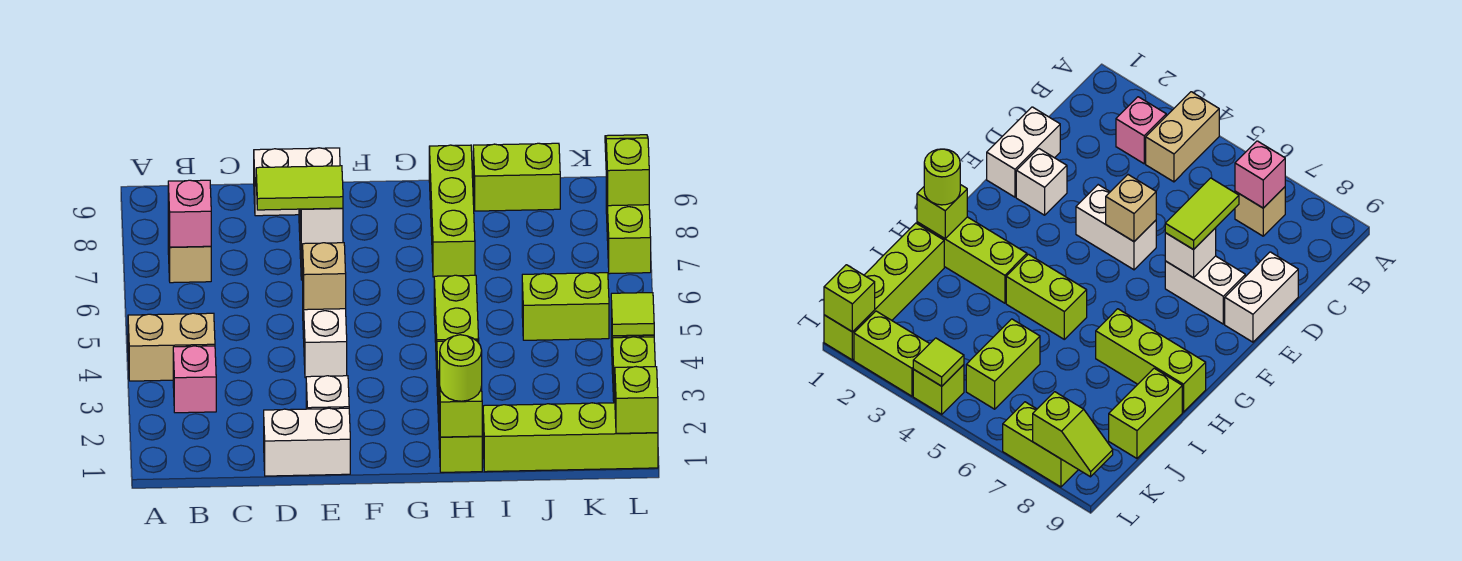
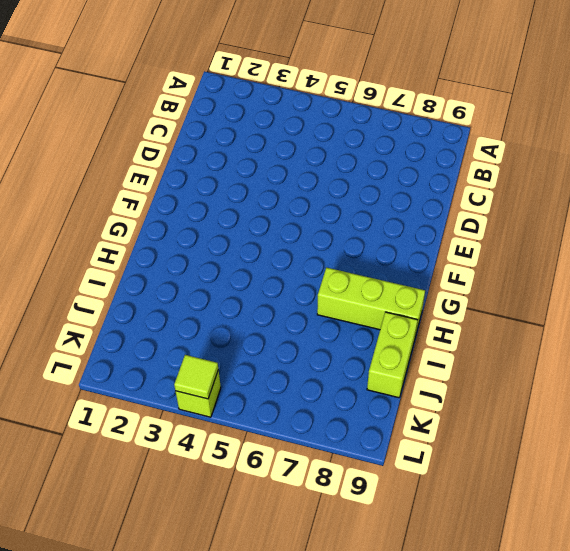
none -> tan 1x2 brick [128,313,215,381]
none -> pink 1x1 brick [173,346,216,413]
none -> tan 1x1 brick [168,220,211,283]

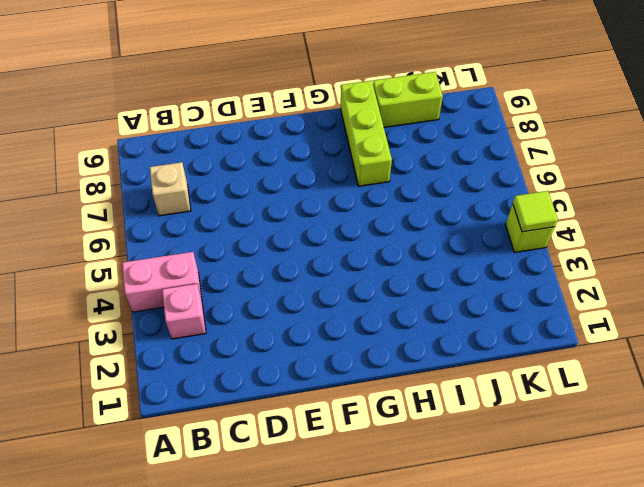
pink 1x2 brick [122,252,202,312] -> tan 1x2 brick [128,313,215,381]
none -> white 1x2 brick [264,408,350,476]
none -> white 1x2 brick [254,148,340,216]
none -> white 1x1 brick [306,376,349,409]

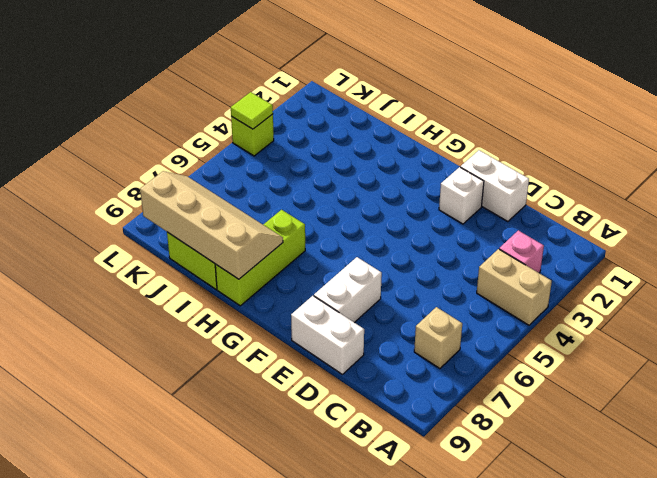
tan 2x4 slope [140,171,283,279] -> none
none -> white 1x2 brick [303,303,347,378]
none -> lime 1x3 brick [437,340,482,472]
none -> lime 1x2 brick [434,275,479,369]

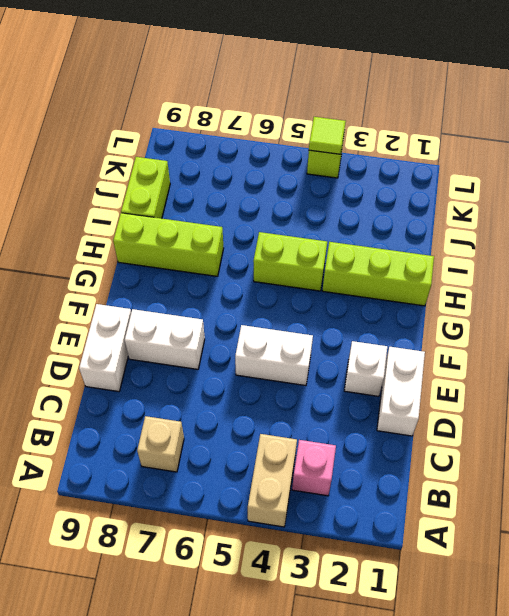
none -> lime 1x4 brick [483,403,658,472]
none -> lime 1x2 brick [522,273,609,340]
none -> lime 1x2 brick [612,337,655,403]

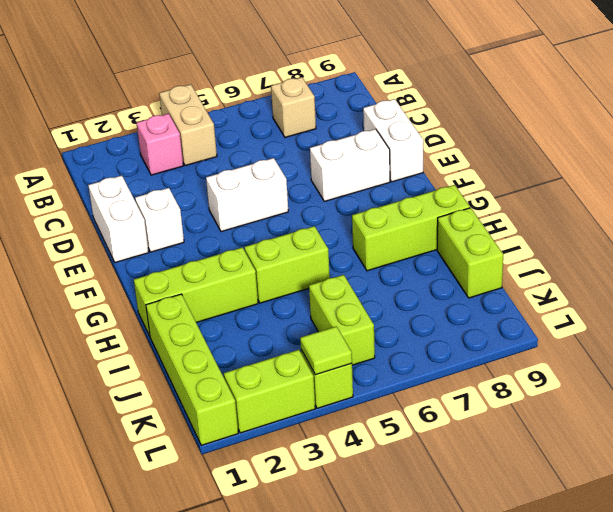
none -> lime 1x2 brick [606,179,651,274]
none -> pink 1x1 brick [168,180,211,247]
none -> tan 1x1 brick [302,243,346,310]

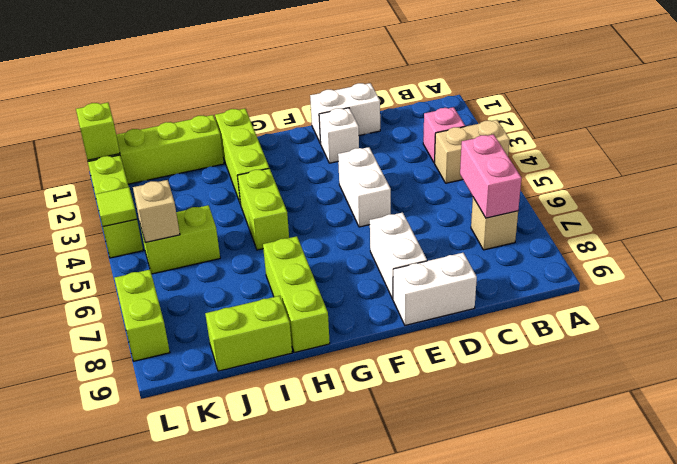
pink 1x2 brick [460,134,521,218] -> pink 1x1 brick [168,180,211,247]
tan 1x1 brick [133,180,180,243] -> tan 1x1 brick moved to [302,243,346,310]
none -> white 1x1 brick [300,208,343,244]
none -> lime 1x1 brick [439,371,482,437]
none -> lime 1x2 slope [605,135,649,206]

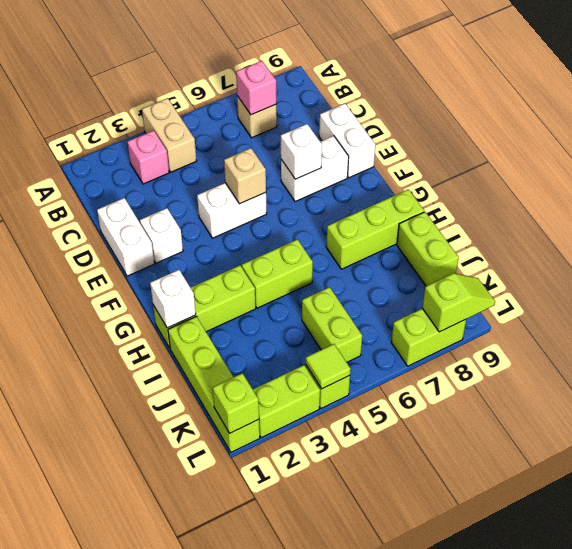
white 1x1 brick [150,270,196,328] -> lime 1x1 brick [439,371,482,437]
none -> lime 1x2 tile [256,166,343,210]
none -> lime 1x1 round brick [439,335,482,401]

